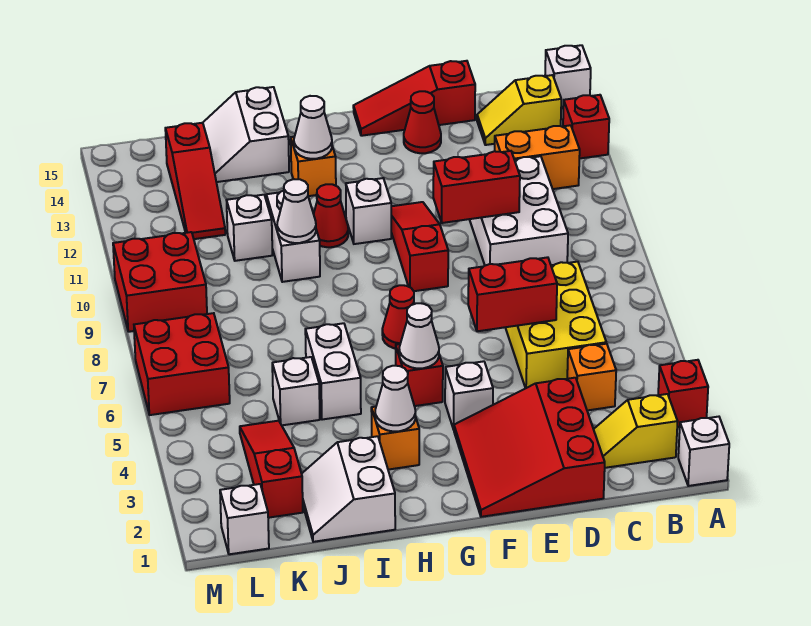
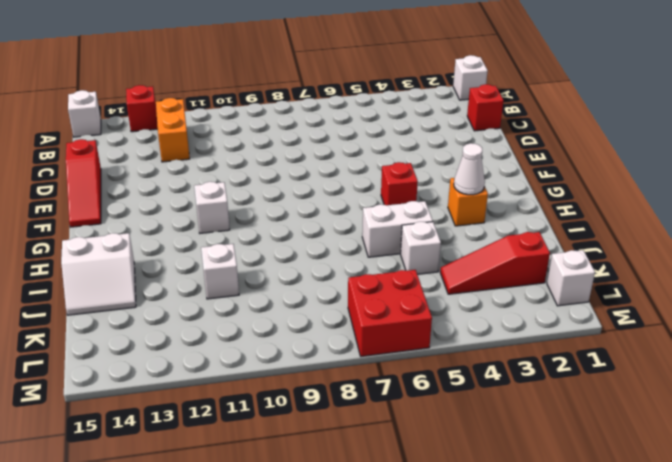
red 1x1 brick [467,84,504,131] -> red 1x1 brick moved to [658,360,708,427]
none -> yellow 1x2 slope [594,394,678,468]
none -> yellow 1x2 slope [477,75,561,145]
none -> orange 1x1 brick [567,344,616,410]
none -> yellow 2x3 brick [505,262,606,388]

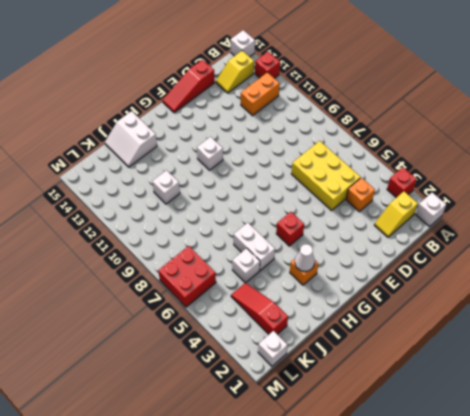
none -> white 2x3 brick [469,156,568,266]
none -> red 3x3 slope [454,378,605,517]
none -> red 1x1 cone [404,91,441,153]
none -> white 1x1 brick [445,361,493,430]

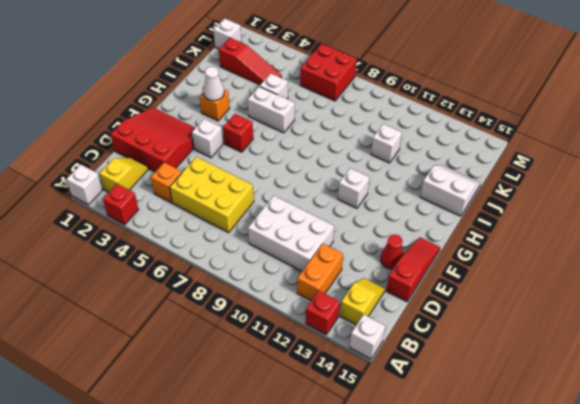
none -> red 1x3 slope [391,202,448,291]
none -> red 1x1 cone [382,285,414,349]
none -> red 1x1 cone [314,184,348,247]
none -> orange 1x1 brick [291,137,336,196]

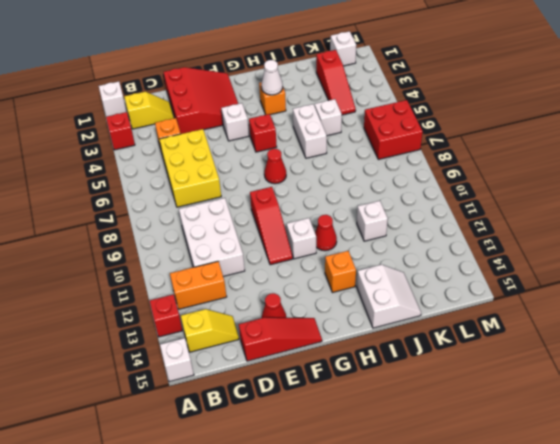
none -> white 2x2 slope [302,436,395,542]
none -> white 1x2 brick [266,191,320,282]
none -> red 1x3 slope [165,123,225,239]
none -> red 2x2 brick [113,232,207,332]

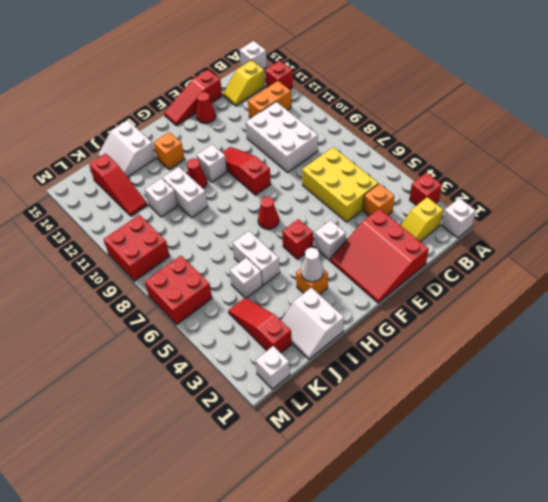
none -> red 1x2 brick [468,257,557,331]
none -> red 1x2 brick [433,151,520,223]
none -> white 1x1 cone [399,303,439,369]
none -> white 1x1 cone [294,96,332,159]

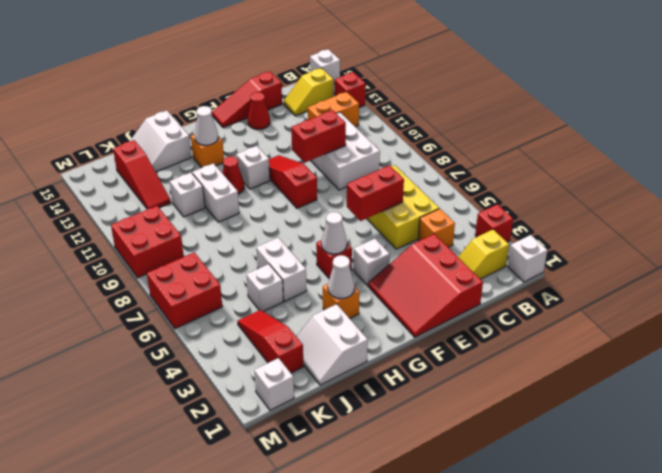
none -> red 1x1 cone [382,285,414,349]
none -> white 1x1 cone [277,179,316,243]

